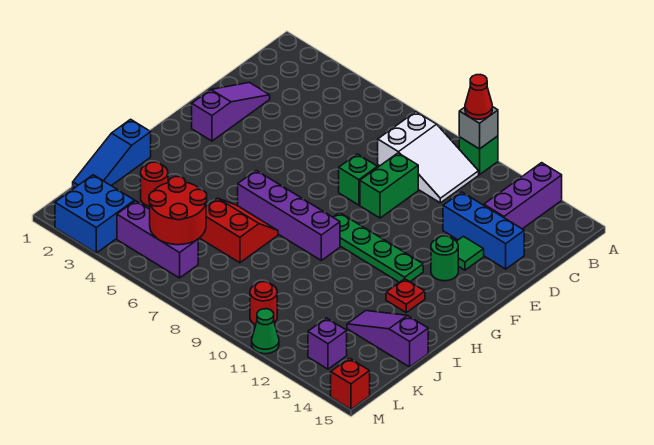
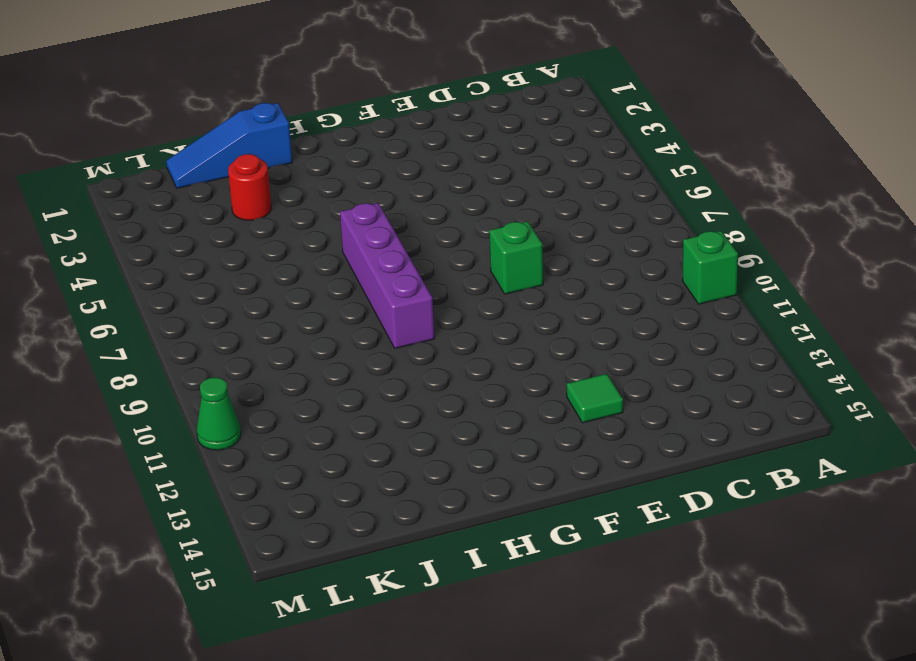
none -> purple 1x3 brick [484,163,562,229]
none -> white 2x3 slope [378,112,479,203]
none -> purple 1x3 slope [192,82,270,141]

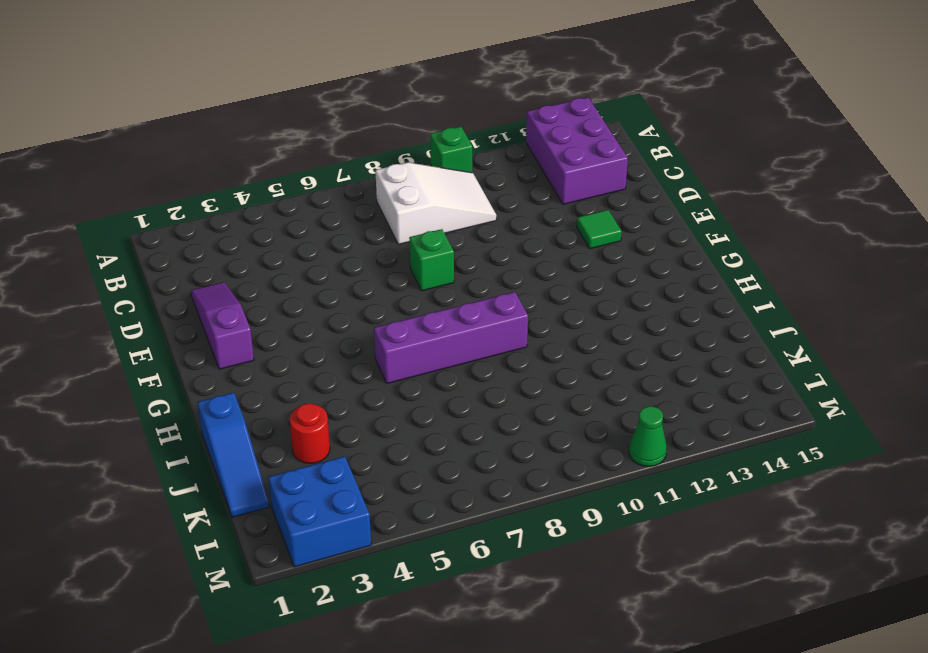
purple 2x3 brick [526,97,628,204] -> purple 1x3 brick [484,163,562,229]
none -> green 1x2 brick [360,153,418,218]
none -> blue 1x3 brick [443,192,524,269]
none -> green 1x1 round brick [431,236,458,281]

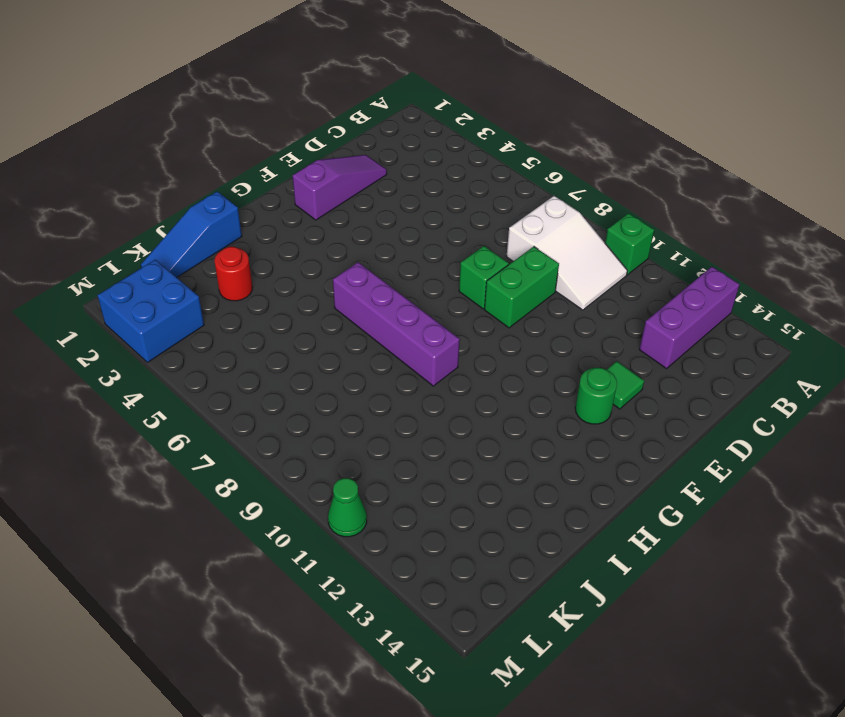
none -> blue 1x3 brick [443,192,524,269]
none -> green 1x4 plate [333,213,423,282]
none -> red 1x1 plate [386,279,425,312]

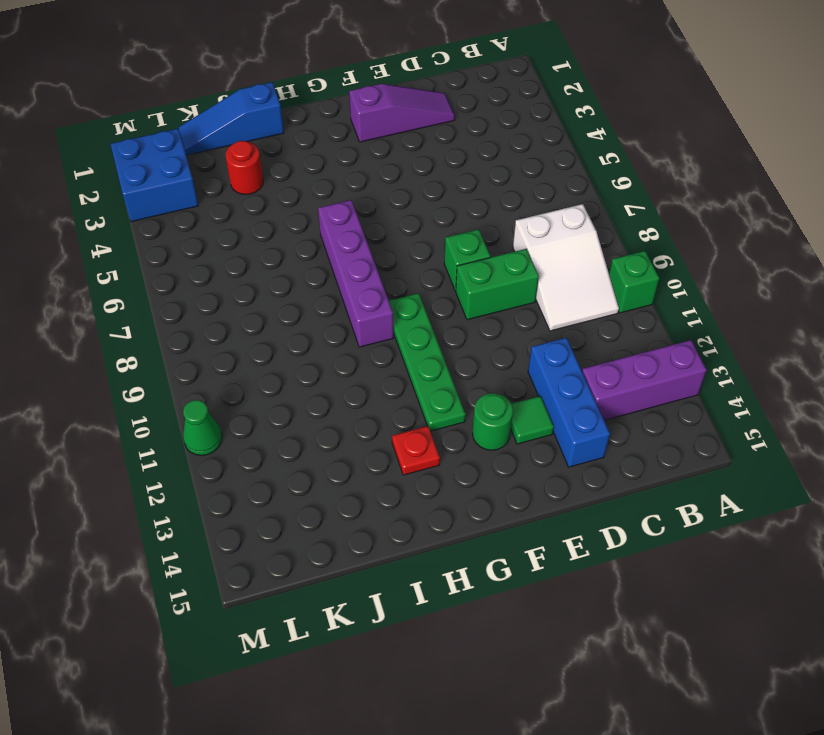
none -> red 2x2 slope [200,198,278,263]
none -> purple 1x3 slope [347,311,428,367]
none -> purple 1x3 brick [117,201,198,278]

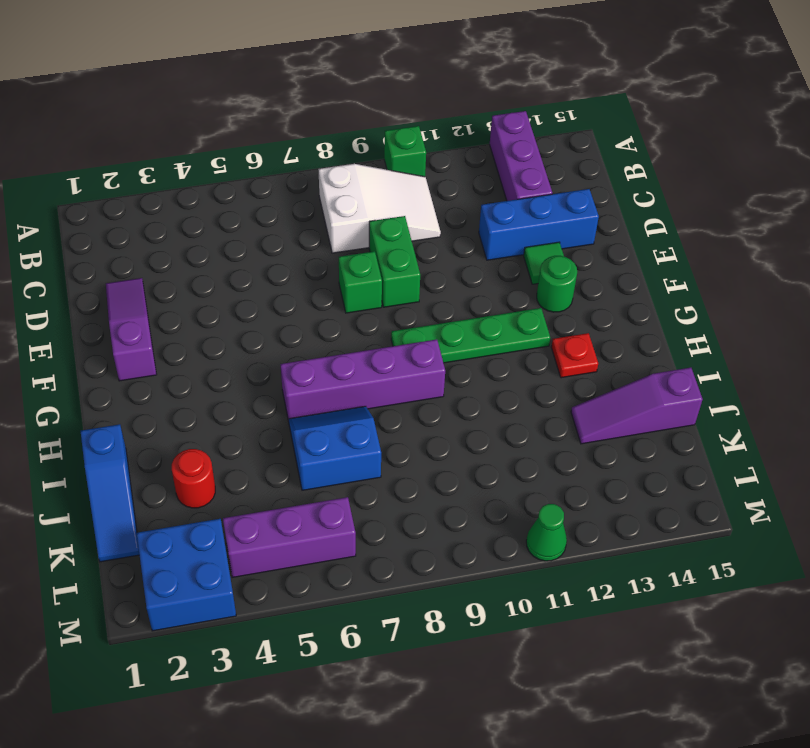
blue 2x2 slope [289,406,381,490] -> red 2x2 slope [200,198,278,263]
none -> red 1x1 round brick [250,282,277,325]
none -> purple 1x1 brick [308,318,347,369]
none -> red 1x1 brick [331,358,370,409]

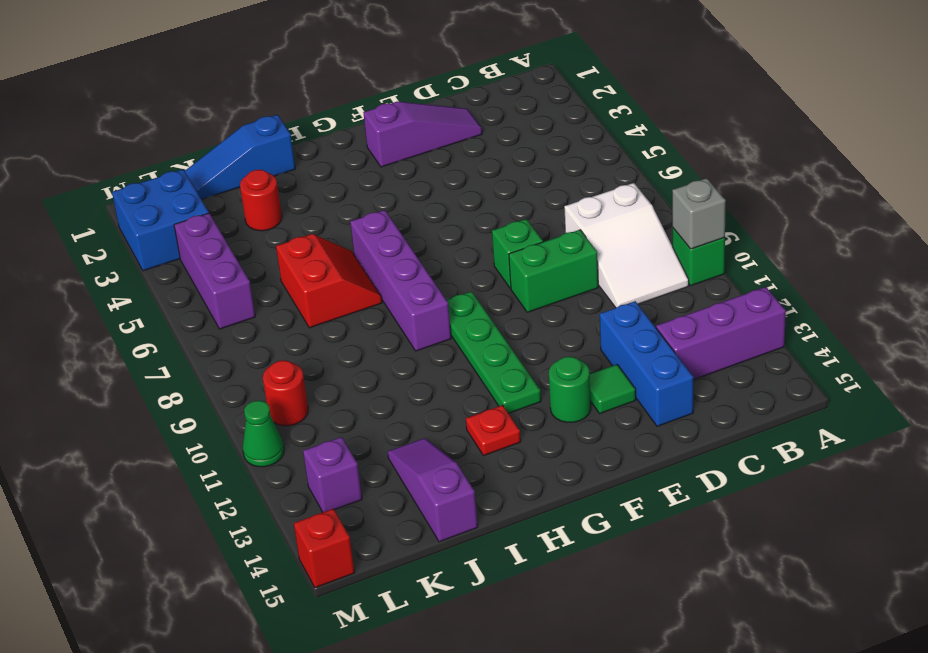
none -> red 2x2 round brick [149,177,207,245]
none -> red 1x1 cone [465,75,492,119]

